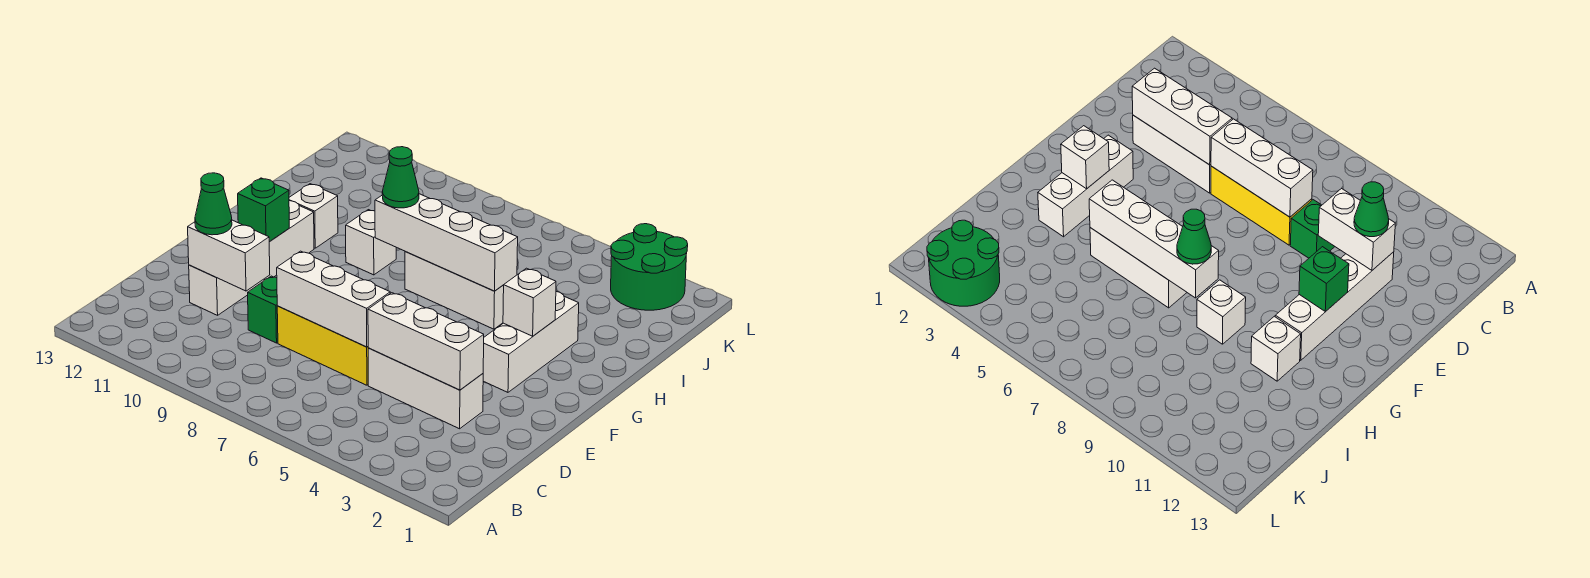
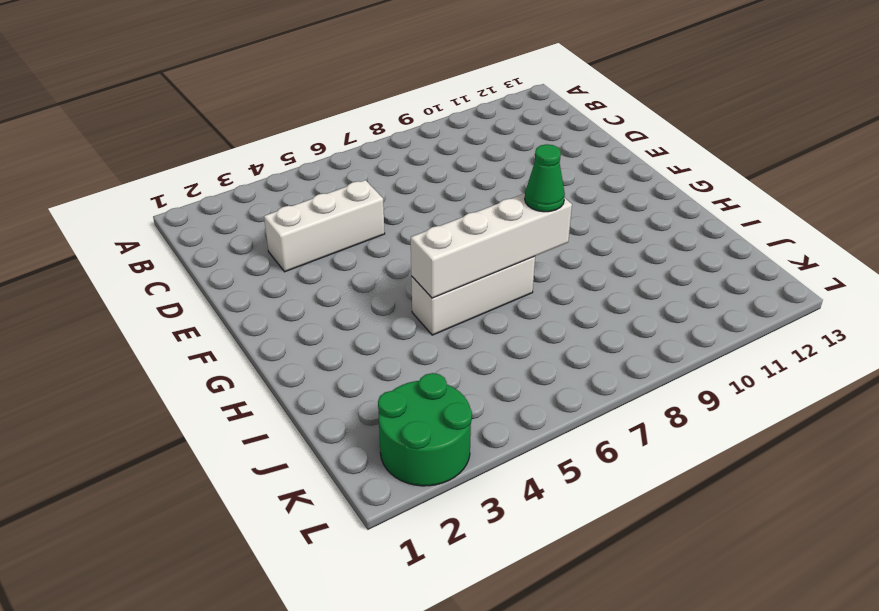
none -> yellow 1x3 brick [277,306,368,385]
none -> green 1x1 brick [248,276,278,343]
none -> white 1x4 brick [189,201,314,315]

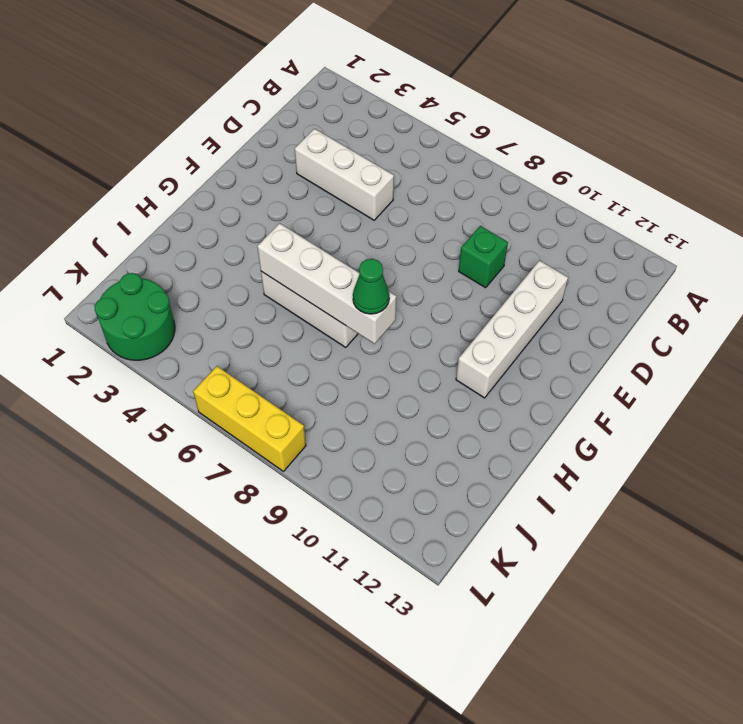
yellow 1x3 brick [193,366,306,471] -> yellow 1x3 brick moved to [277,306,368,385]
none -> white 1x3 brick [483,292,579,392]
none -> white 1x1 brick [346,210,396,275]
none -> white 1x1 brick [289,184,338,248]

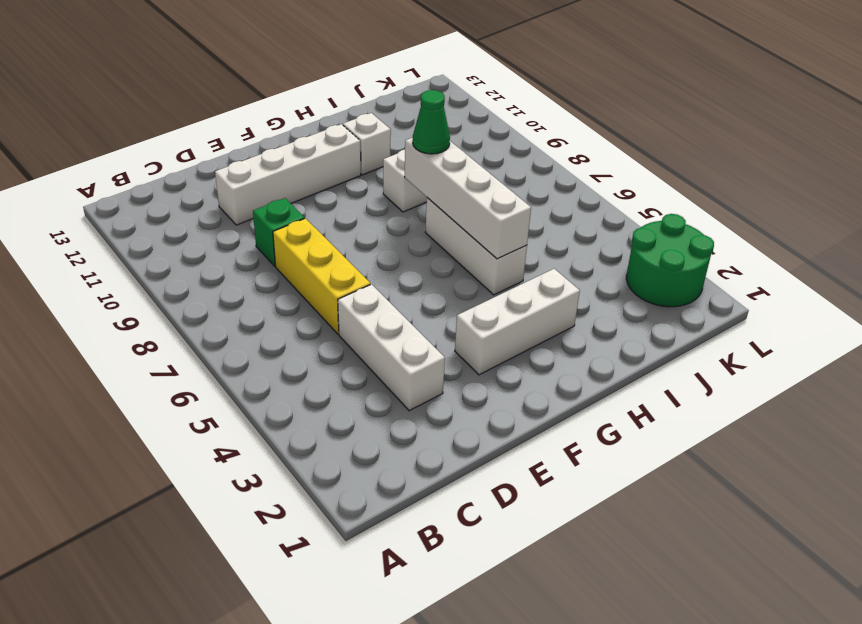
none -> white 1x3 brick [368,293,484,390]
none -> white 1x3 brick [277,251,390,347]
none -> white 1x2 brick [188,220,270,291]

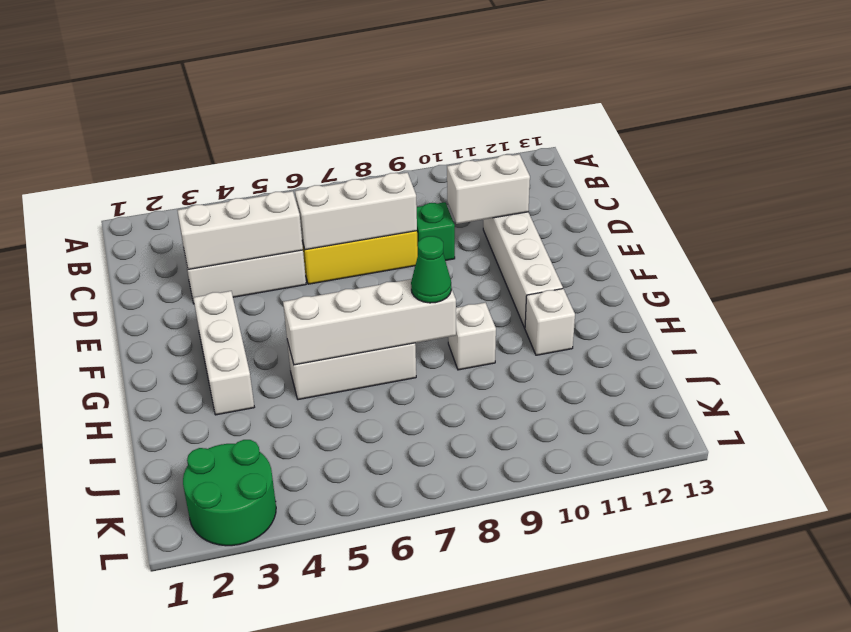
none -> green 1x1 brick [238,178,289,242]
none -> white 1x1 brick [503,268,556,336]
none -> green 1x1 cone [195,173,232,235]

